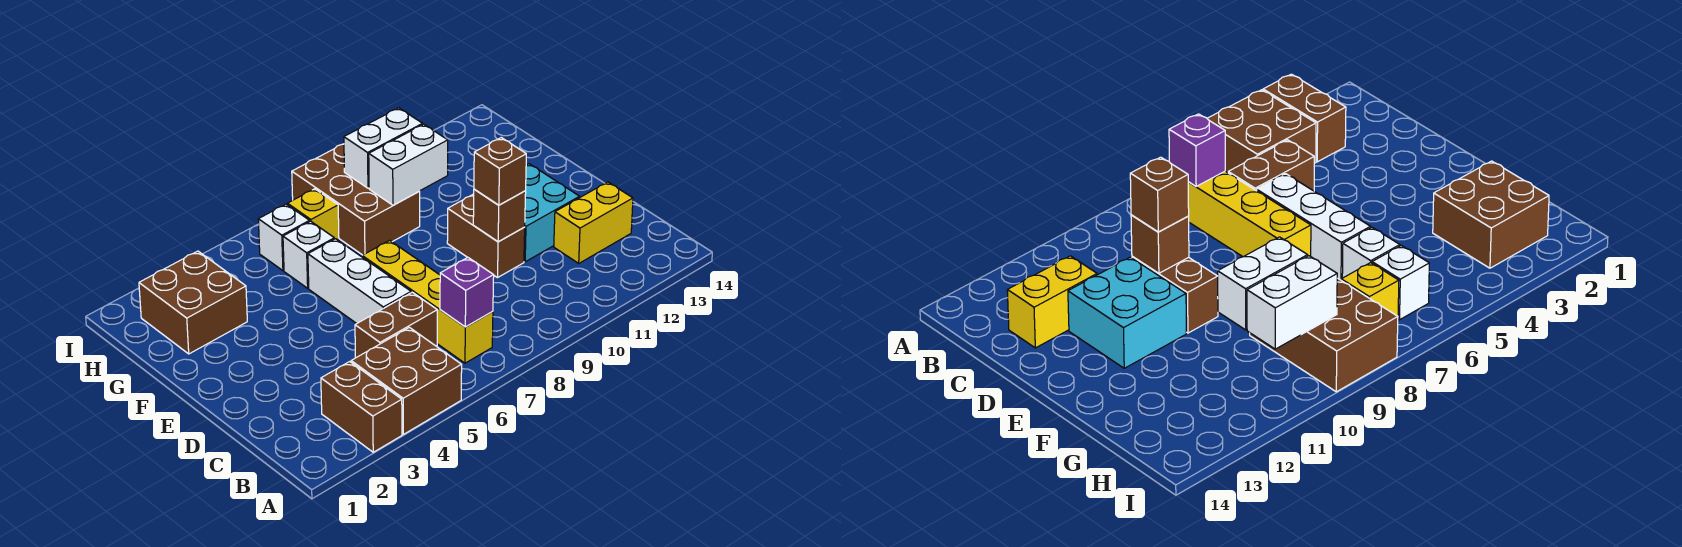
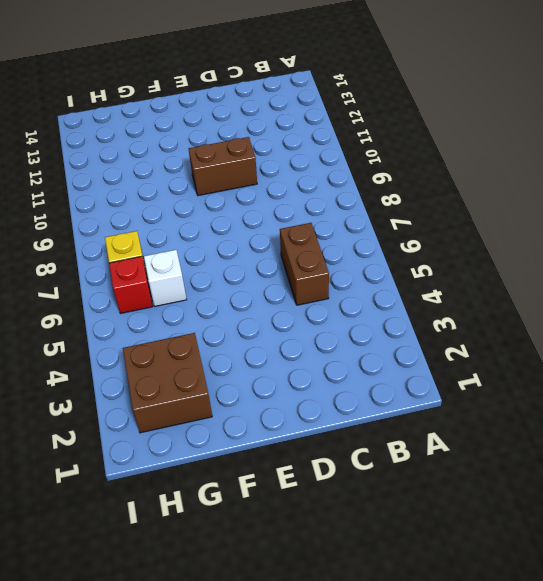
red 1x1 brick [109,256,153,314] -> white 1x1 brick [258,204,310,271]
none -> brown 1x2 brick [321,362,402,452]
none -> brown 2x2 brick [351,327,462,434]
none -> yellow 1x4 brick [362,240,493,363]

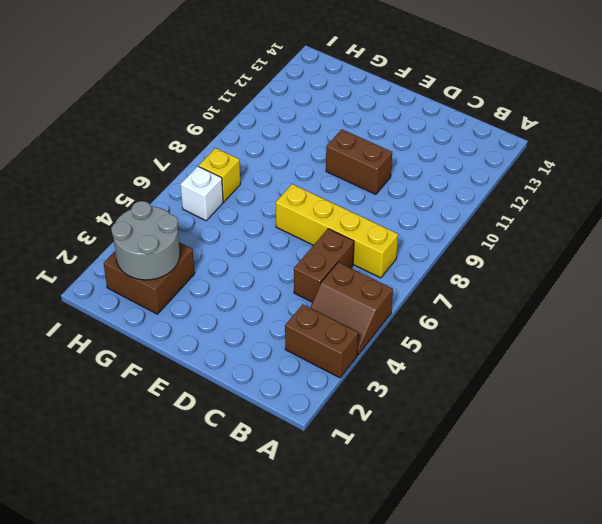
brown 2x2 slope [310,262,393,356] -> brown 2x2 brick [351,327,462,434]
grey 2x2 round brick [111,201,180,280] -> none
none -> yellow 1x2 brick [554,182,633,263]
none -> white 1x3 brick [308,239,411,324]
none -> cyan 2x2 brick [524,164,580,262]

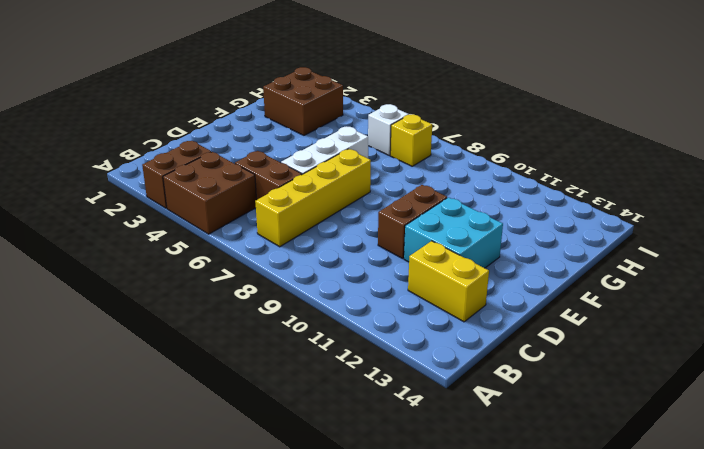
none -> white 1x1 brick [283,221,334,288]
none -> brown 2x3 brick [292,144,420,255]
none -> purple 1x1 brick [440,257,494,327]

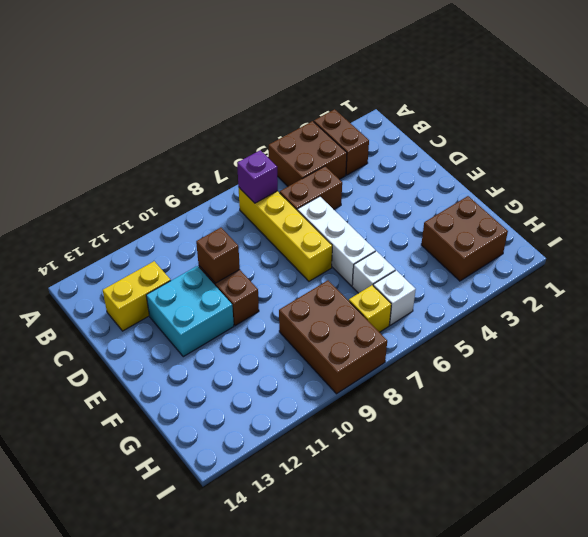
none -> white 1x2 brick [369,124,448,205]
none -> white 1x2 brick [344,108,423,188]
none -> brown 1x1 brick [474,138,526,205]

